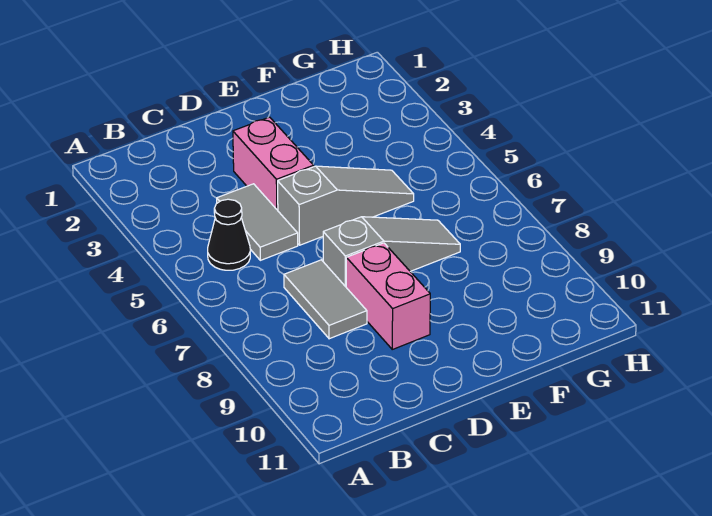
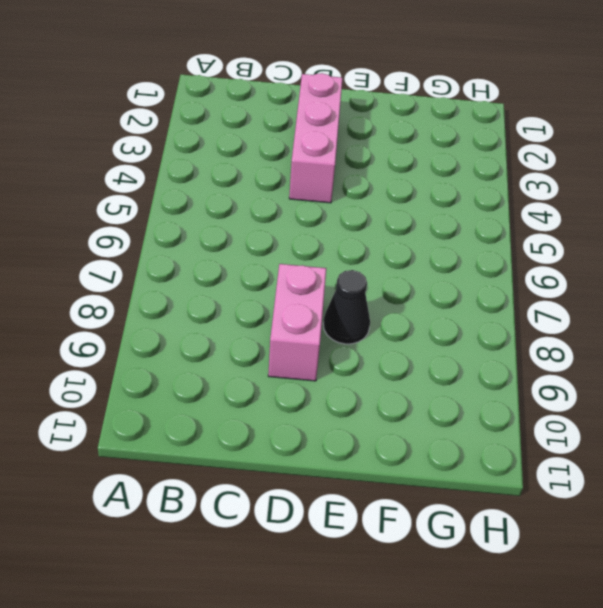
pink 1x3 brick [289,73,343,203] -> pink 1x2 brick [233,117,314,210]
black 1x1 cone [323,270,370,344] -> black 1x1 cone moved to [208,199,250,270]
none -> grey 1x2 tile [217,184,298,260]
none -> grey 1x2 tile [284,260,367,339]

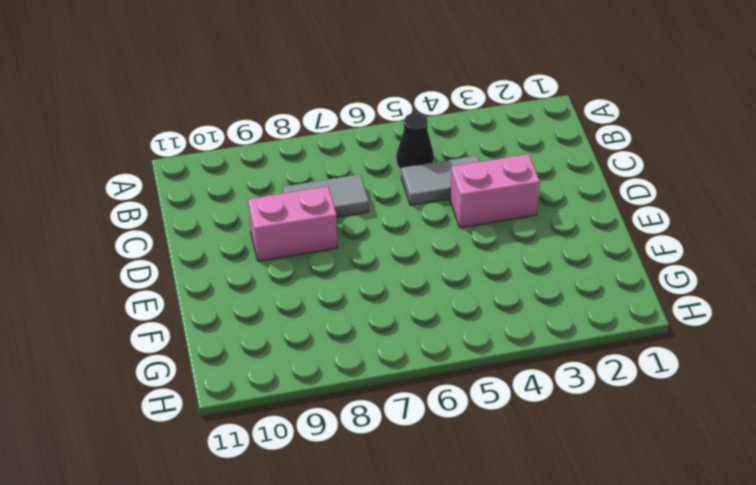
none -> grey 1x3 slope [278,166,414,245]
none -> grey 1x3 slope [323,217,460,287]

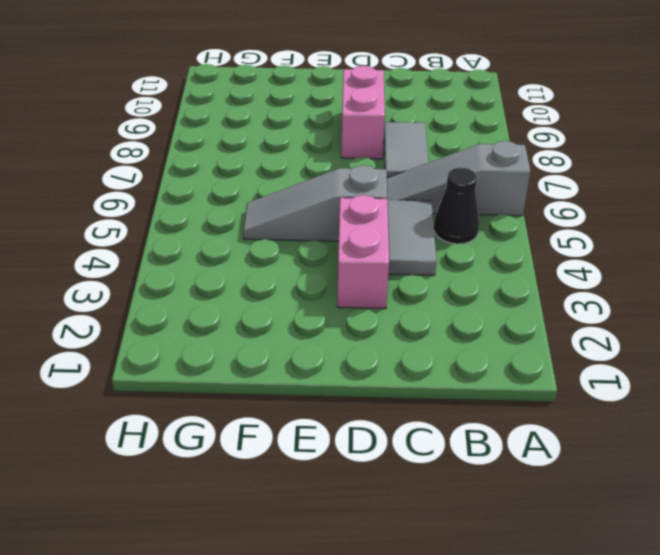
grey 1x3 slope [387,141,530,216] -> grey 1x3 slope moved to [323,217,460,287]

